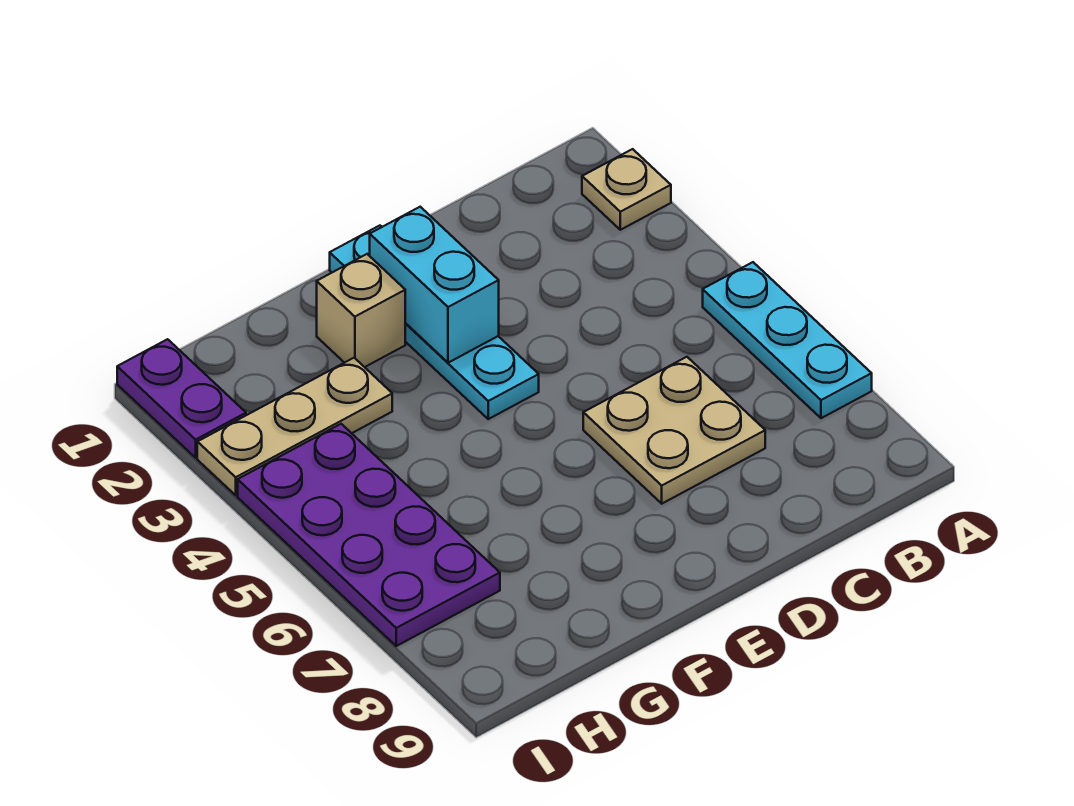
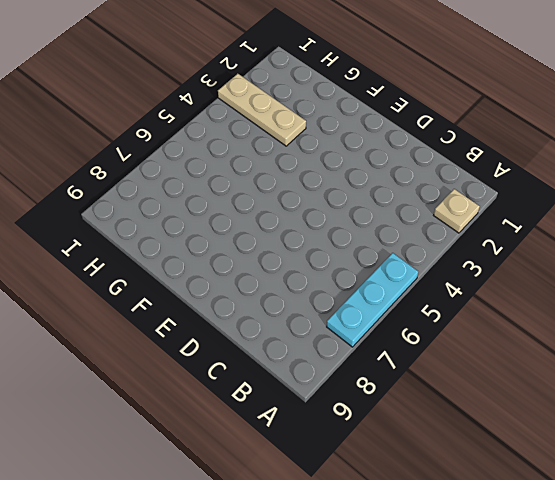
none -> tan 2x2 plate [583,357,765,504]
none -> cyan 1x4 plate [330,226,539,419]

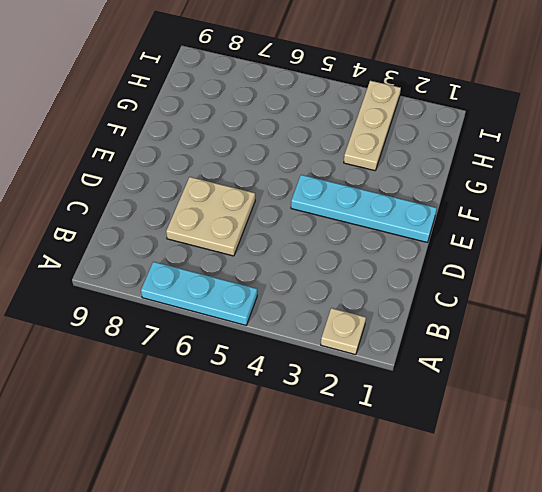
none -> tan 1x1 brick [317,254,405,367]
none -> purple 2x4 plate [238,424,500,646]

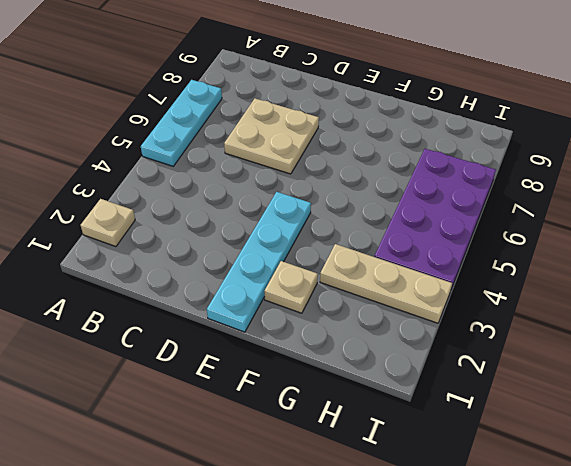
tan 1x1 plate [264,261,318,313] -> tan 1x1 brick [317,254,405,367]
none -> purple 1x2 plate [117,339,246,458]
none -> cyan 1x2 brick [370,207,499,363]

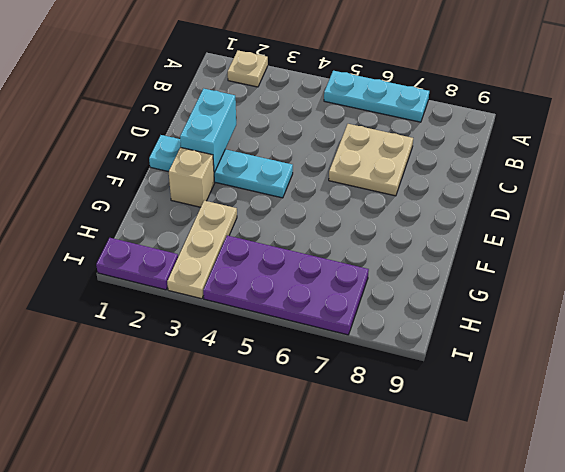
cyan 1x2 brick [180,89,236,172] -> cyan 1x2 brick turned to [370,207,499,363]

